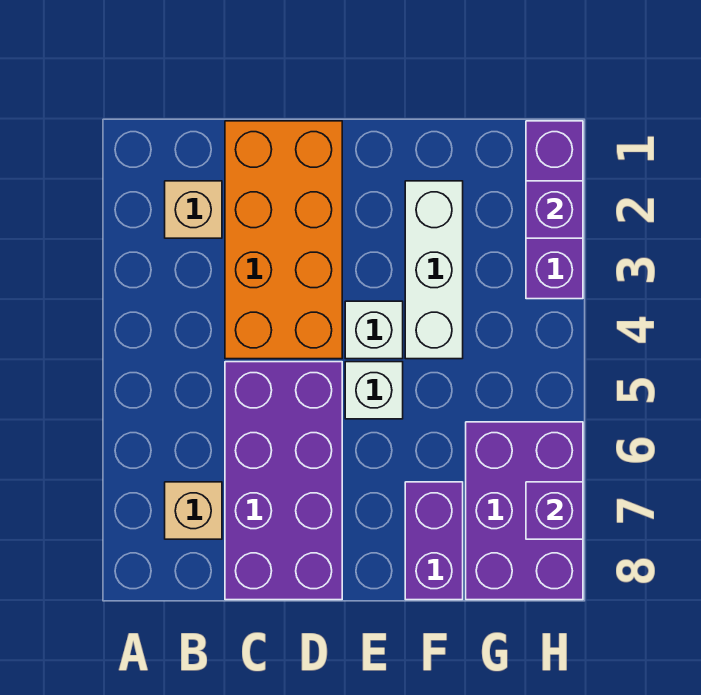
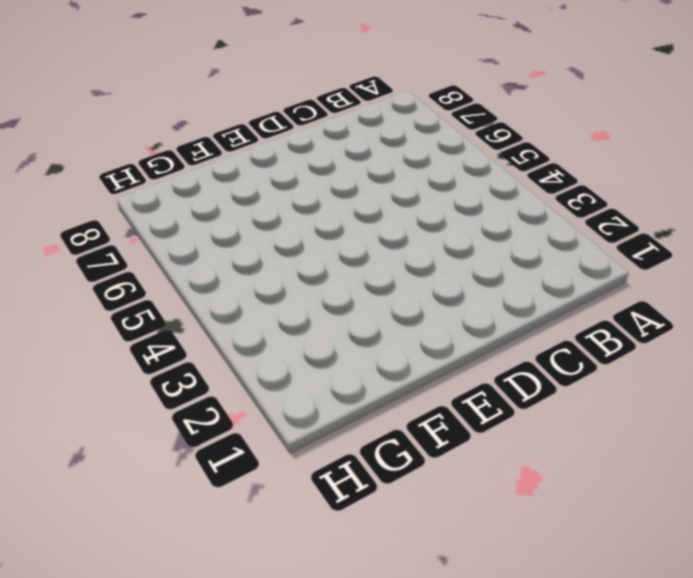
none -> tan 1x1 brick [165,181,222,238]
none -> tan 1x1 brick [165,482,222,539]
none -> orange 2x4 brick [225,121,342,359]

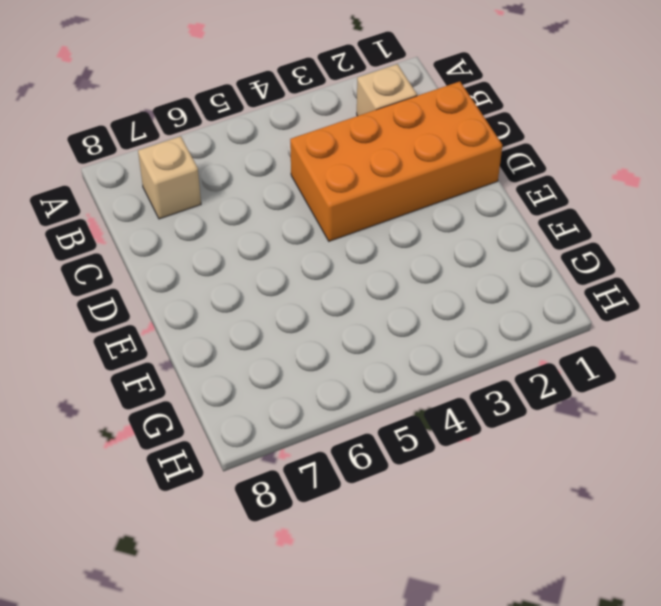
none -> purple 2x4 brick [225,362,342,600]
none -> white 1x1 brick [345,301,403,359]
none -> white 1x1 brick [345,362,403,419]

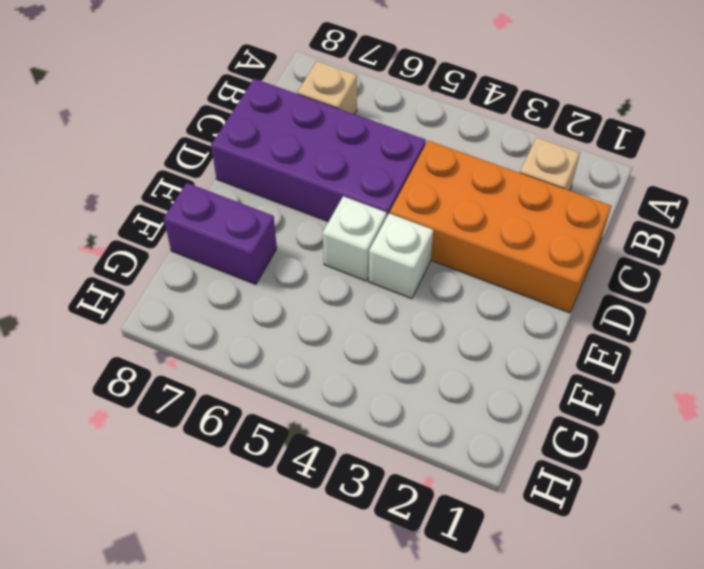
none -> white 1x3 brick [405,181,463,359]
none -> purple 2x3 brick [466,422,583,600]
none -> purple 1x3 brick [526,121,583,299]

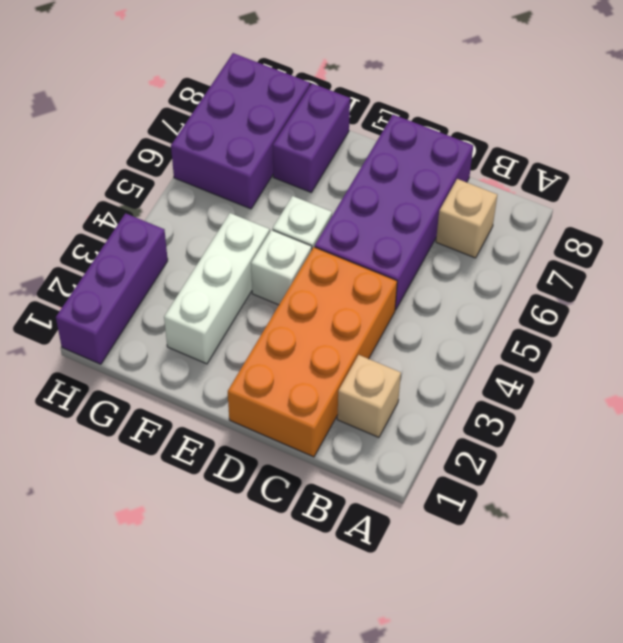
none -> purple 1x1 brick [526,181,583,238]
none -> purple 1x1 brick [526,482,583,539]

